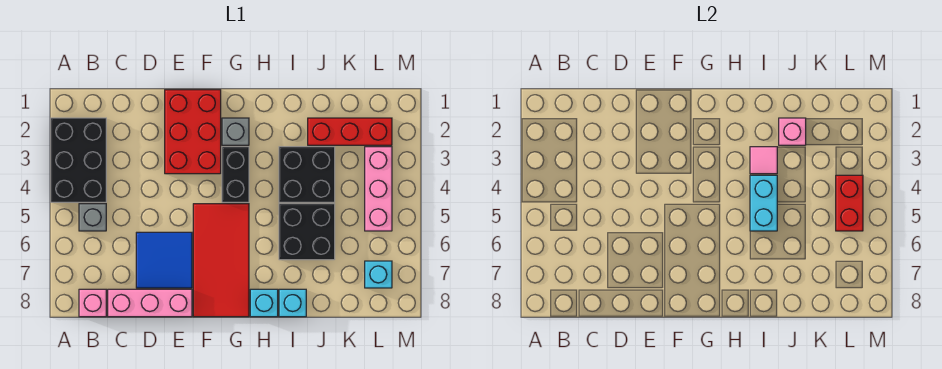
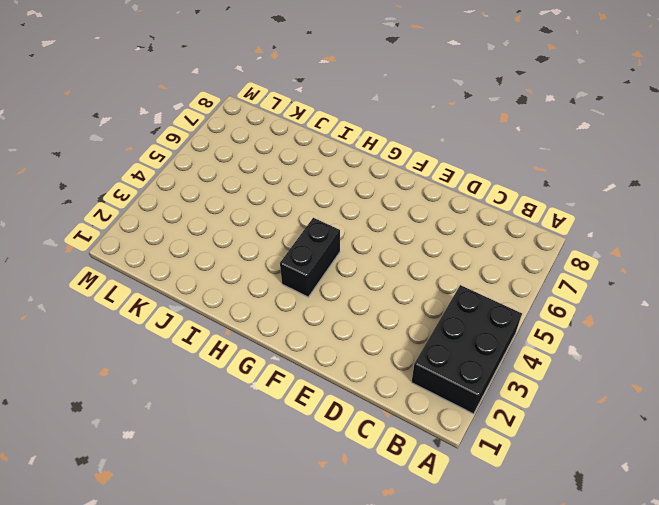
none -> grey 1x1 brick [79,204,106,231]
none -> pink 1x1 brick [79,289,106,317]
none -> pink 1x3 brick [108,289,192,317]

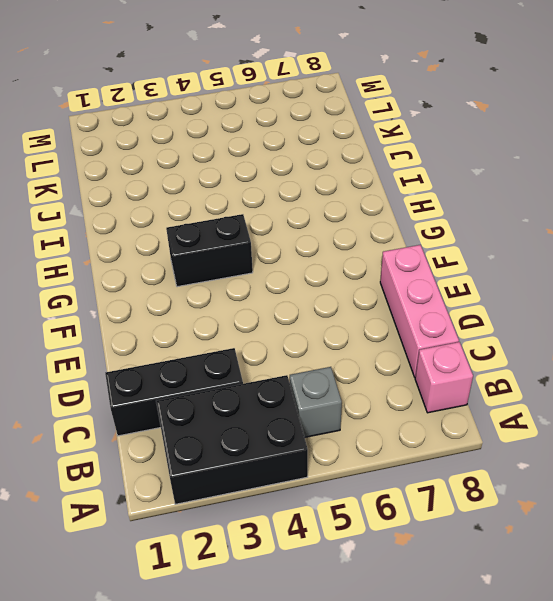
black 1x3 brick [105,348,243,436] -> none
none -> blue 2x2 tile [136,232,192,288]
none -> red 2x3 brick [165,90,221,174]
none -> red 2x4 tile [193,204,249,317]

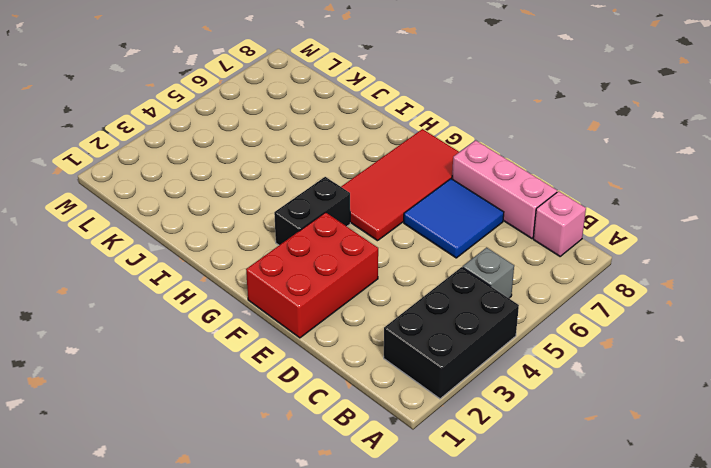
none -> grey 1x1 brick [222,118,249,145]
none -> cyan 1x1 brick [250,289,278,317]
none -> black 2x2 brick [279,147,335,202]

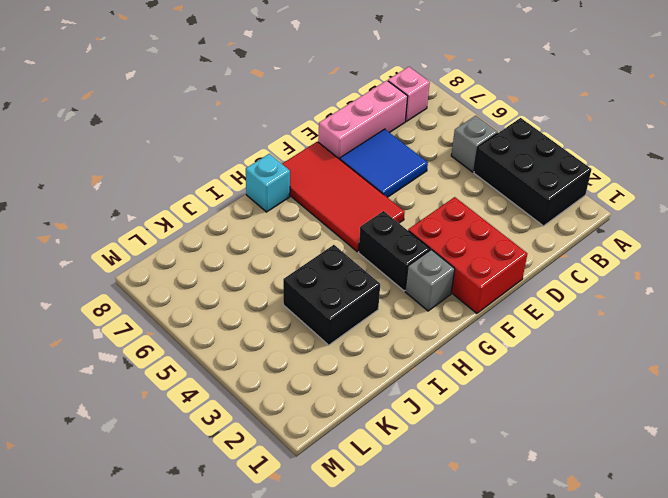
none -> black 2x2 brick [279,204,335,260]
none -> cyan 1x1 brick [279,289,306,317]
none -> red 1x3 brick [308,118,392,145]

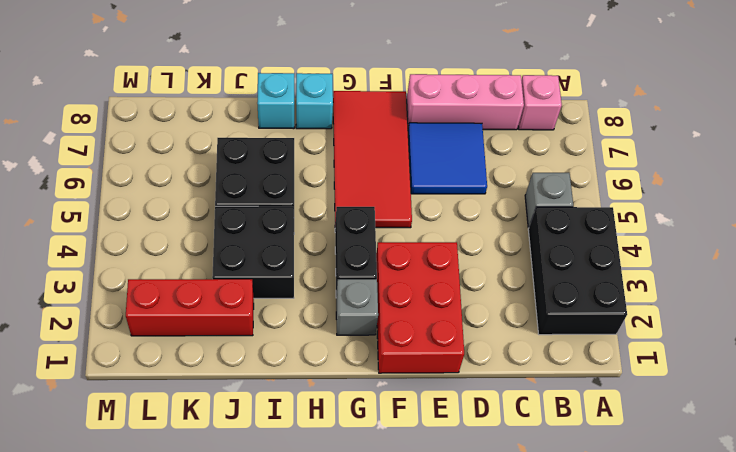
none -> pink 1x3 brick [365,147,392,231]
none -> cyan 1x1 brick [365,261,392,288]
none -> pink 1x1 tile [750,147,777,174]

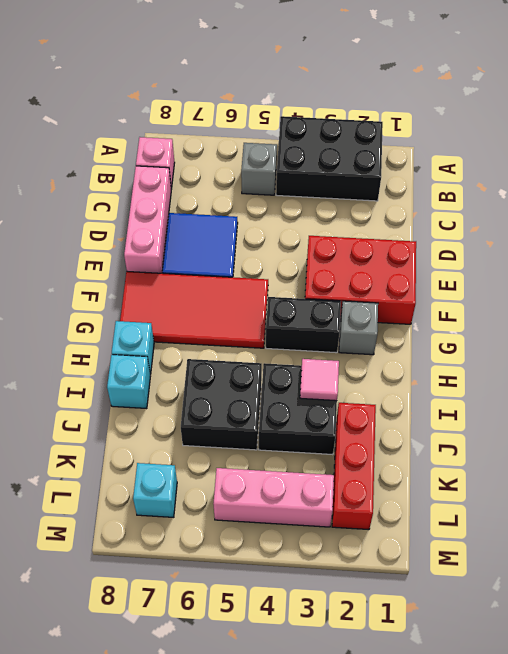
none -> cyan 1x2 brick [750,175,777,231]
none -> pink 1x1 brick [779,118,806,145]
none -> red 1x2 brick [836,175,863,231]

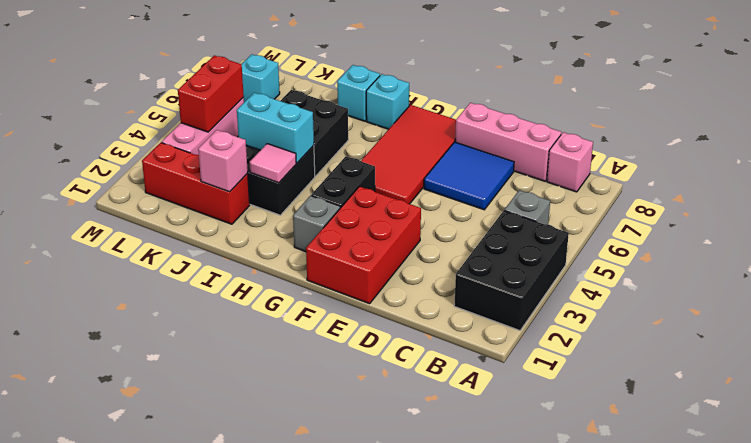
cyan 1x2 brick [237,93,314,163] -> cyan 1x2 brick turned to [750,175,777,231]

